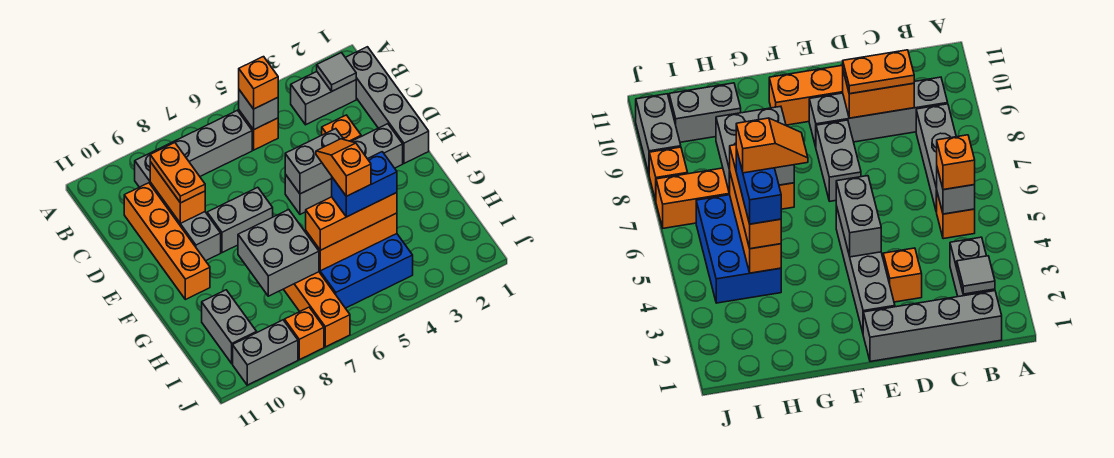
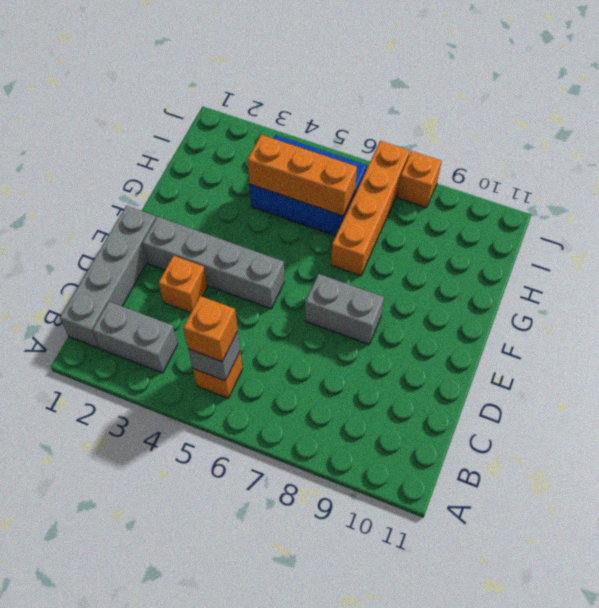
none -> grey 1x3 brick [161,110,252,176]
none -> grey 1x4 brick [135,149,221,261]
none -> orange 1x4 brick [124,183,210,300]

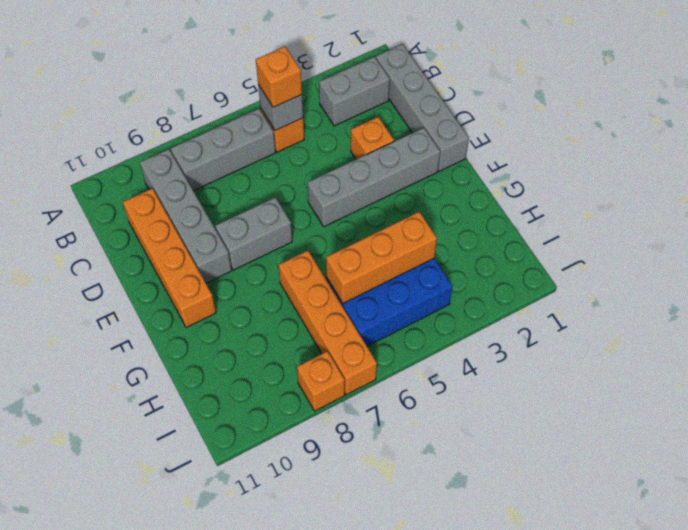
none -> grey 1x2 brick [202,290,257,364]
none -> grey 1x2 brick [233,320,298,385]
none -> grey 1x1 tile [317,53,356,91]

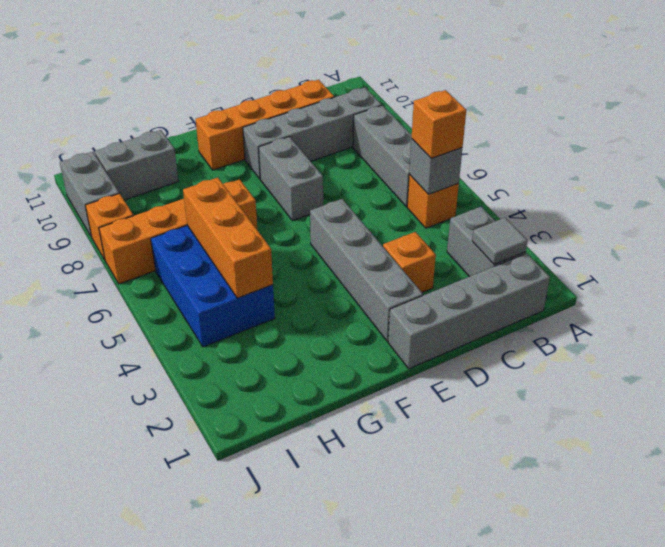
none -> orange 1x2 brick [150,162,205,224]
none -> grey 1x2 brick [285,129,344,194]
none -> grey 2x2 brick [238,210,319,296]

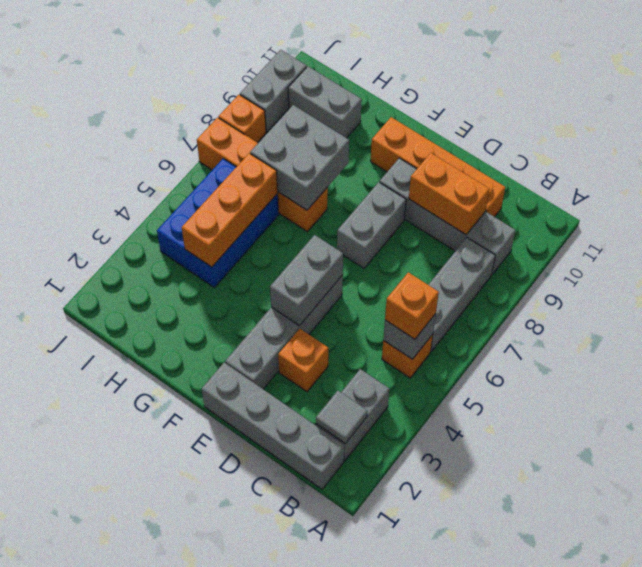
none -> orange 1x2 plate [150,143,205,203]
none -> orange 1x3 brick [306,193,397,250]
none -> blue 1x2 brick [332,152,397,217]

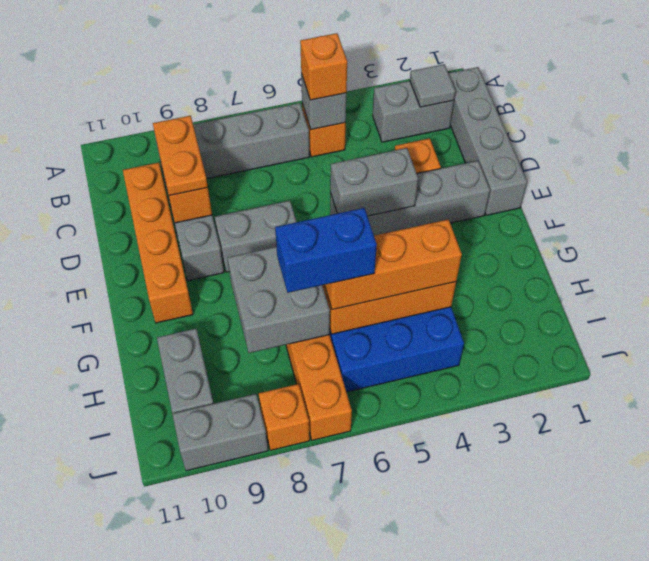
blue 1x2 brick [275,208,377,293] -> blue 1x2 brick moved to [332,152,397,217]
none -> orange 1x2 slope [316,139,371,196]

